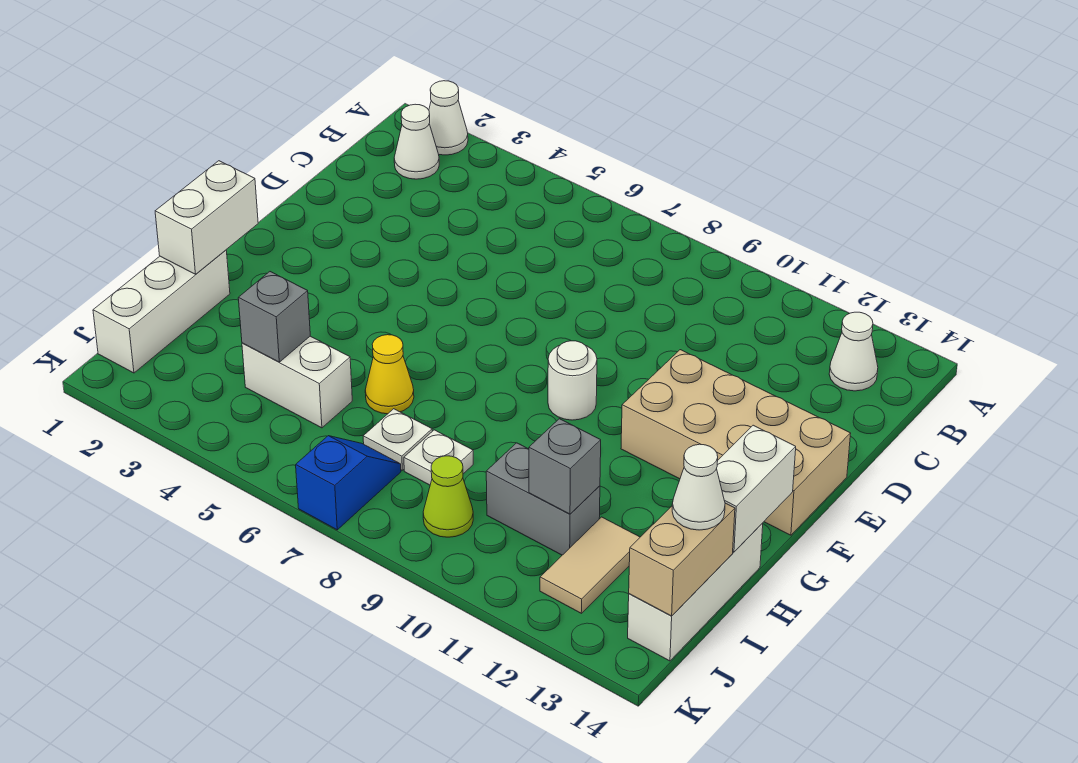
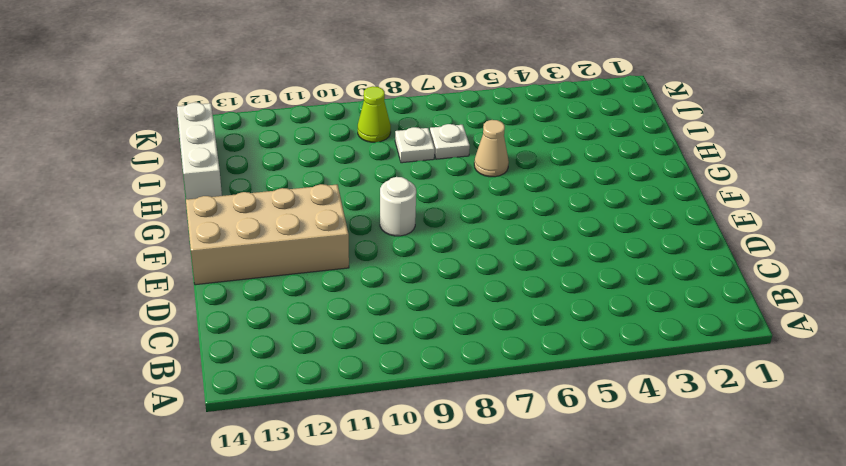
tan 1x1 cone [474,120,509,177] -> yellow 1x1 cone [365,335,414,414]
none -> white 1x1 cone [429,81,468,155]
none -> white 1x1 cone [394,104,439,179]
none -> white 1x1 cone [829,312,878,391]

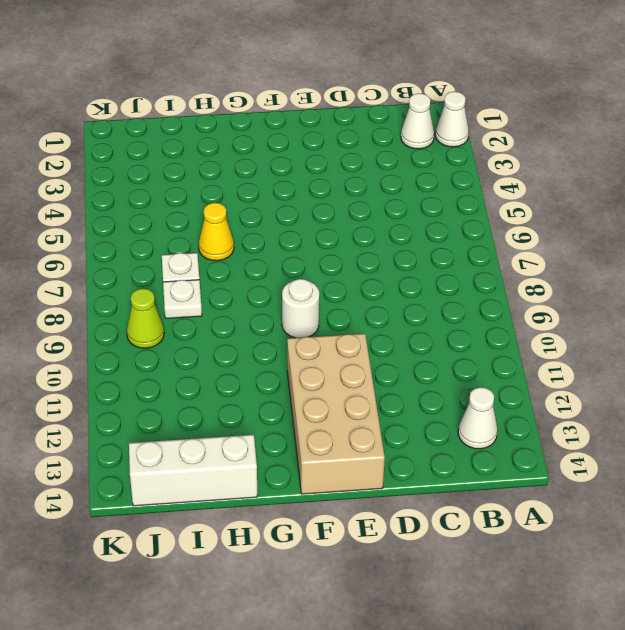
none -> white 1x3 brick [93,250,230,373]
none -> white 1x2 brick [242,336,352,428]
none -> grey 1x2 brick [486,443,600,555]

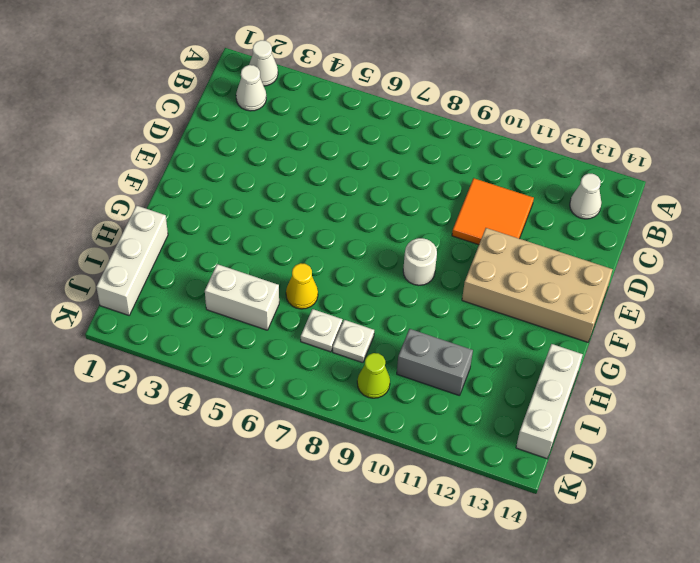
orange 2x2 tile [452,178,534,245] -> none
none -> tan 1x2 tile [540,517,640,613]
none -> blue 1x2 slope [296,436,401,530]
none -> white 1x2 brick [155,161,258,274]

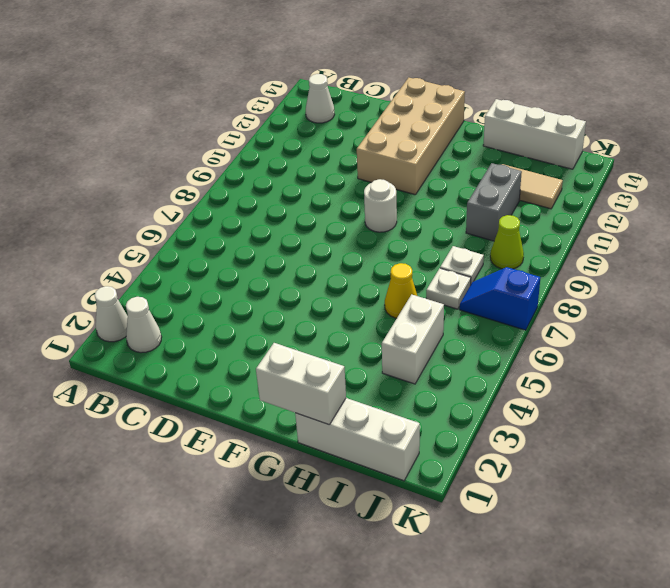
none -> white 1x2 brick [717,425,796,552]
none -> grey 1x1 brick [238,272,310,362]
none -> grey 1x1 brick [529,419,601,514]

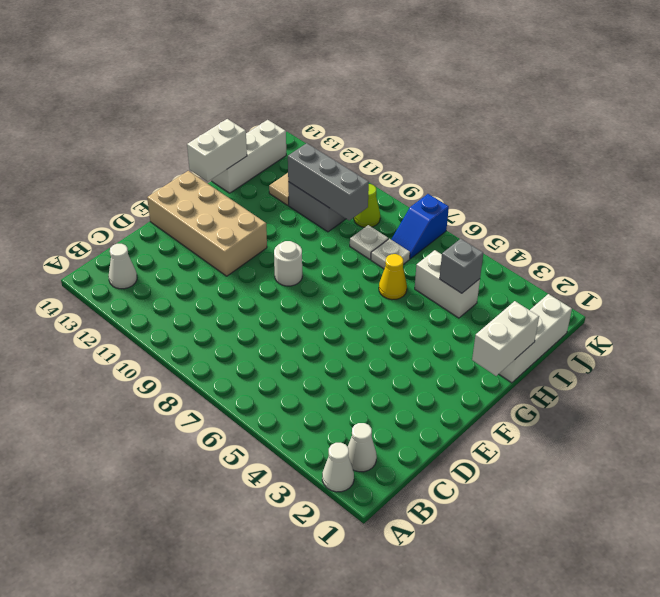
grey 1x3 brick [288,143,369,220] -> grey 1x1 brick [529,419,601,514]
none -> tan 1x2 brick [629,503,735,616]
none -> white 1x1 cone [672,444,725,530]

